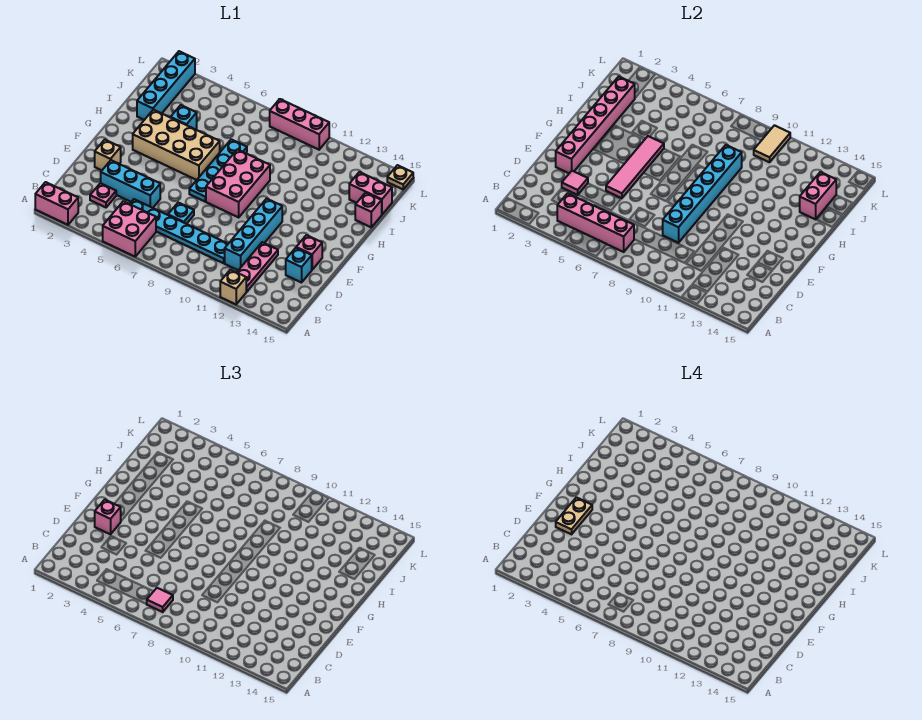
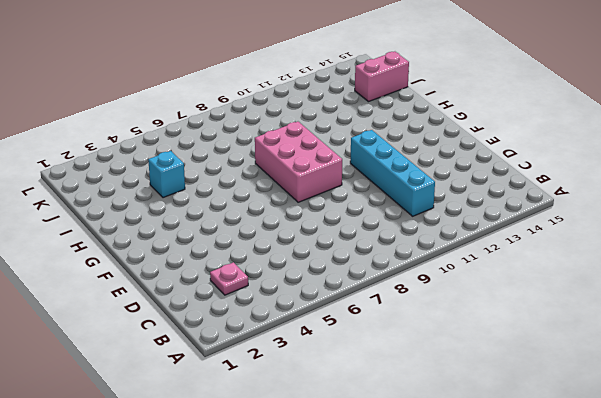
none -> pink 1x2 brick [35,182,78,225]
none -> pink 2x2 brick [103,201,156,257]
none -> tan 1x1 brick [220,270,246,305]
none -> pink 1x3 plate [237,242,278,292]

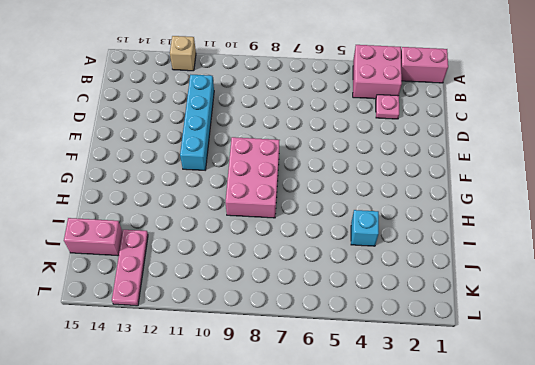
pink 2x2 brick [353,45,402,99] -> pink 2x2 brick moved to [103,201,156,257]
pink 1x3 plate [112,230,148,306] -> pink 1x3 plate moved to [237,242,278,292]
none -> cyan 1x6 plate [130,199,228,263]
none -> cyan 1x3 brick [101,160,160,208]
none -> cyan 1x1 plate [168,203,194,224]
none -> cyan 1x1 brick [286,248,312,283]

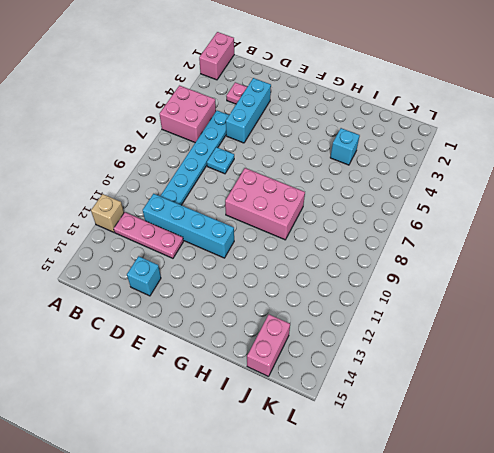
none -> tan 1x1 brick [95,140,121,170]
none -> pink 1x1 brick [296,235,322,270]
none -> cyan 1x4 plate [189,139,247,201]
none -> tan 2x4 brick [133,110,220,180]

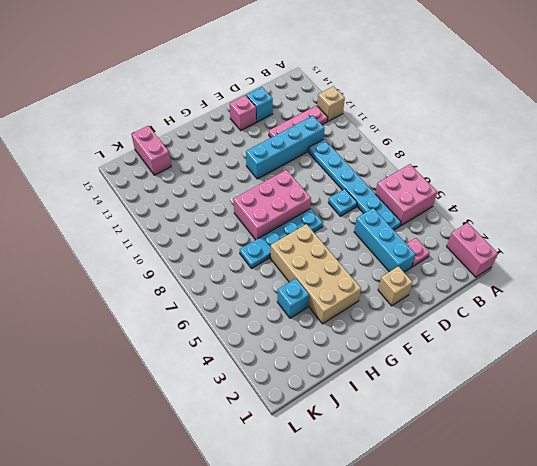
none -> cyan 1x4 brick [137,51,195,120]
none -> pink 1x1 brick [355,193,382,227]
none -> pink 1x3 brick [270,99,329,150]
none -> tan 1x1 plate [387,165,413,189]

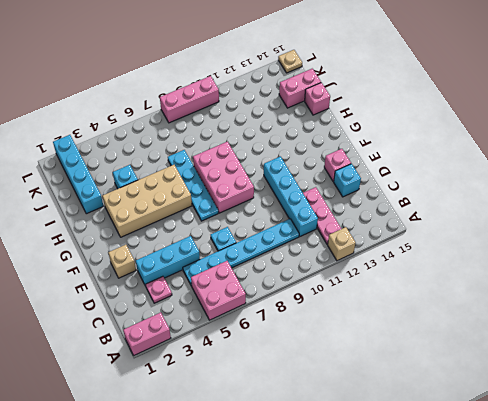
none -> pink 1x4 brick [557,193,634,252]
none -> pink 1x1 tile [562,171,588,195]
none -> cyan 1x6 brick [663,145,742,243]
none -> pink 1x6 brick [556,77,635,173]

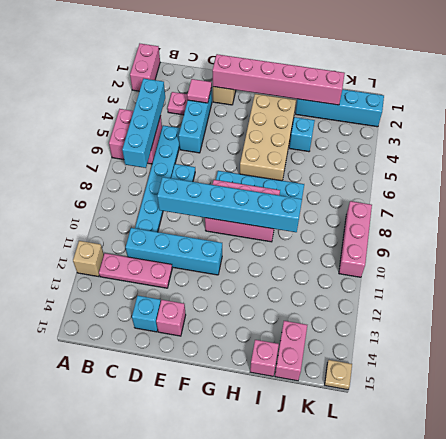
cyan 1x4 brick [122,79,165,168] -> pink 1x4 brick [557,193,634,252]
none -> pink 1x4 tile [606,136,664,198]
none -> pink 1x2 brick [800,172,836,219]
none -> tan 1x2 tile [754,125,790,162]
none -> pink 1x1 tile [147,588,173,612]

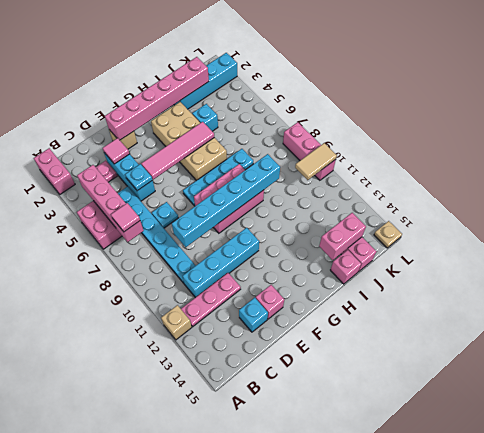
cyan 1x1 plate [125,164,152,191] -> none
none -> pink 1x1 brick [95,500,121,534]
none -> tan 1x2 plate [556,497,592,534]

